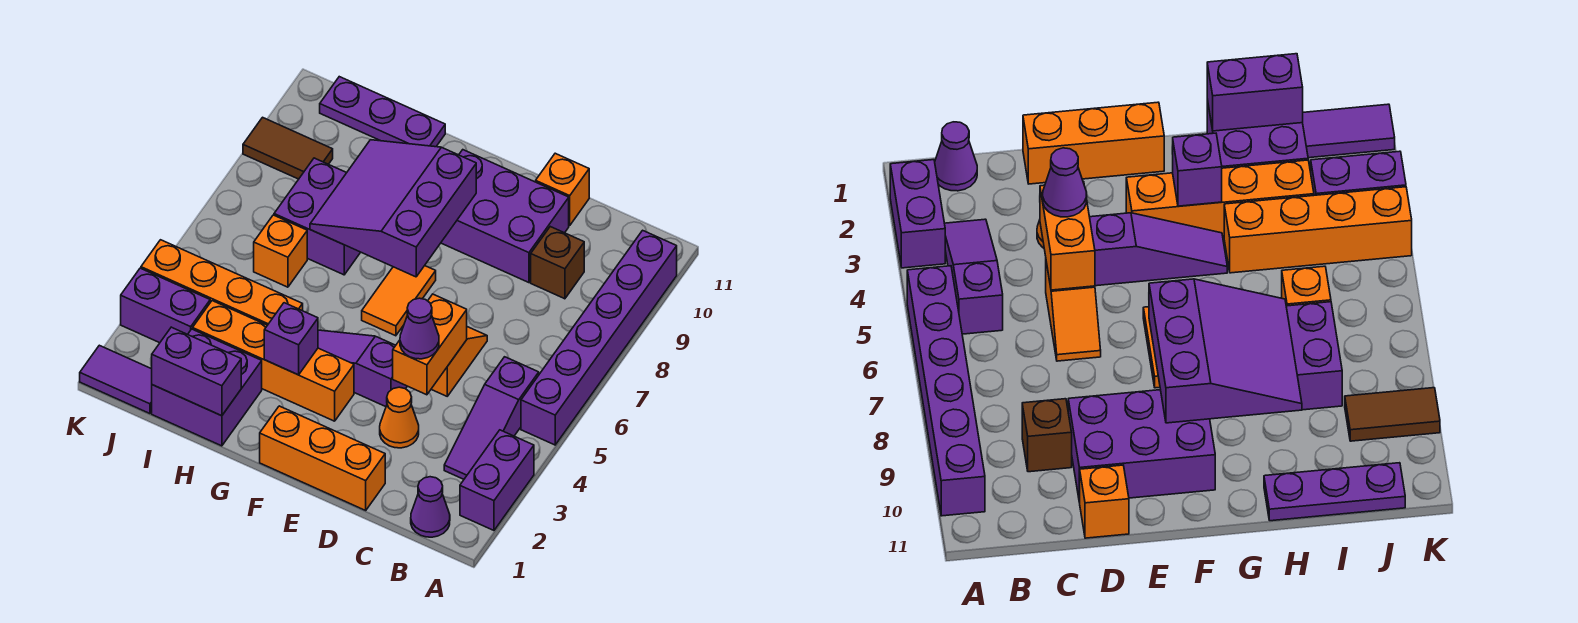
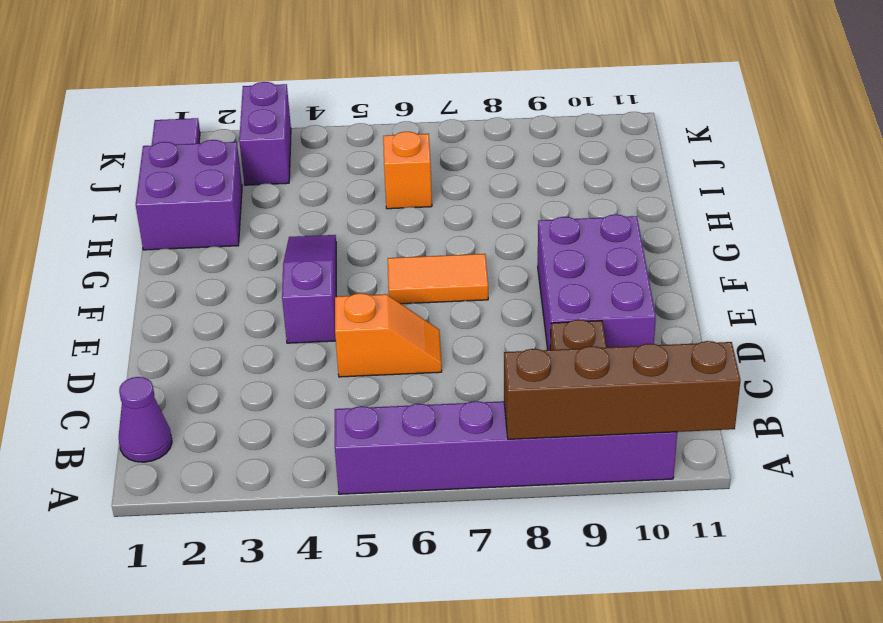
brown 1x4 brick [504,341,741,439] -> none
none -> purple 1x2 brick [460,430,534,530]
none -> purple 1x3 slope [444,357,539,479]
none -> orange 1x3 brick [260,406,385,510]

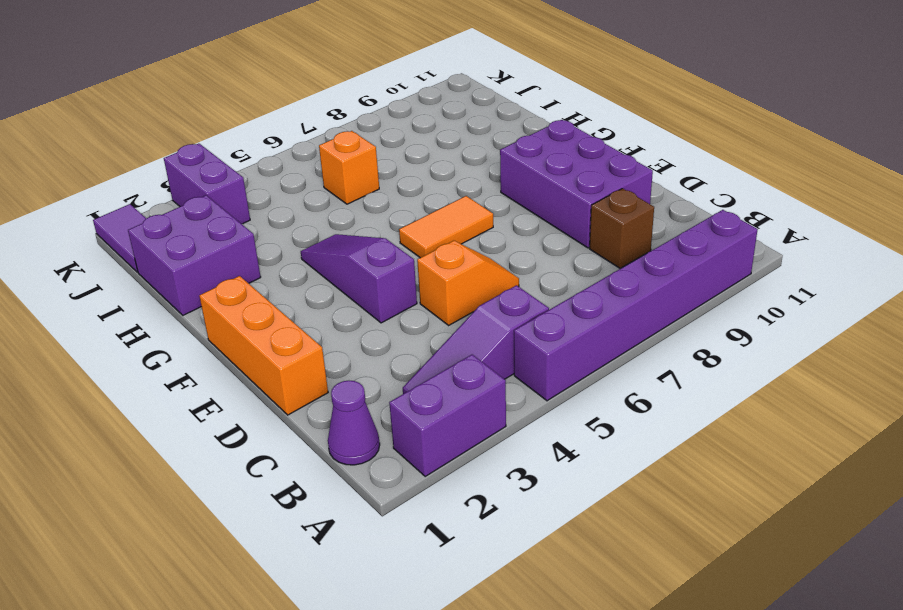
none -> orange 1x1 cone [380,387,419,448]
none -> orange 1x1 brick [536,153,589,225]
none -> orange 1x4 brick [193,301,354,421]

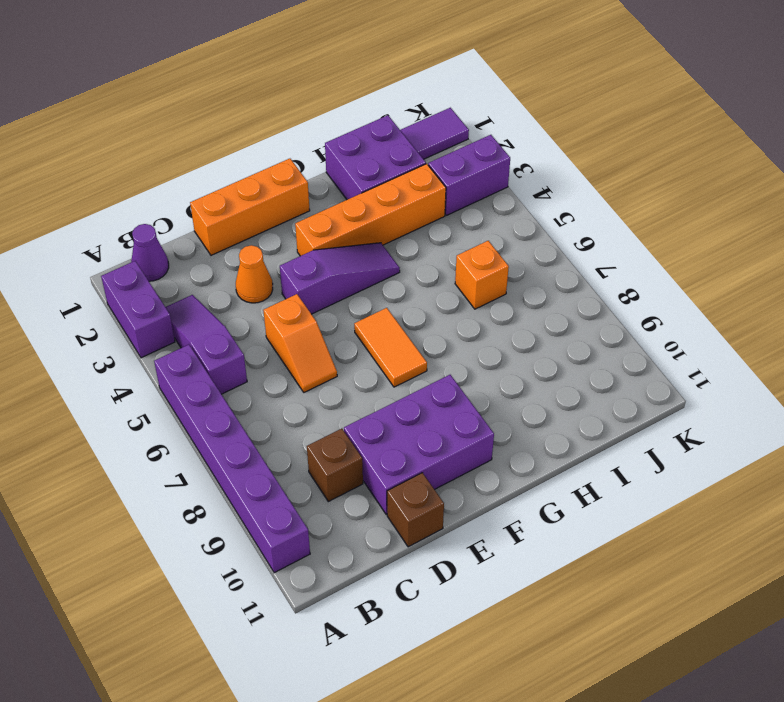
brown 1x1 brick [387,473,444,547] -> orange 1x1 brick [536,153,589,225]
none -> orange 1x4 brick [141,240,303,325]
none -> purple 2x2 brick [274,158,360,275]
none -> purple 1x3 plate [320,77,445,147]

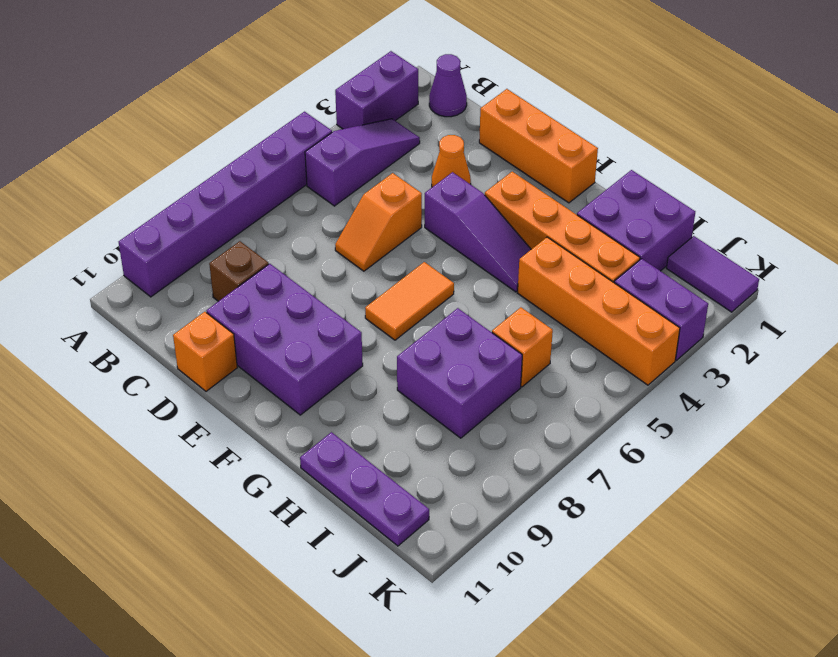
none -> brown 1x2 tile [243,117,333,179]
none -> orange 1x2 brick [393,294,467,395]
none -> purple 3x3 slope [310,140,476,277]

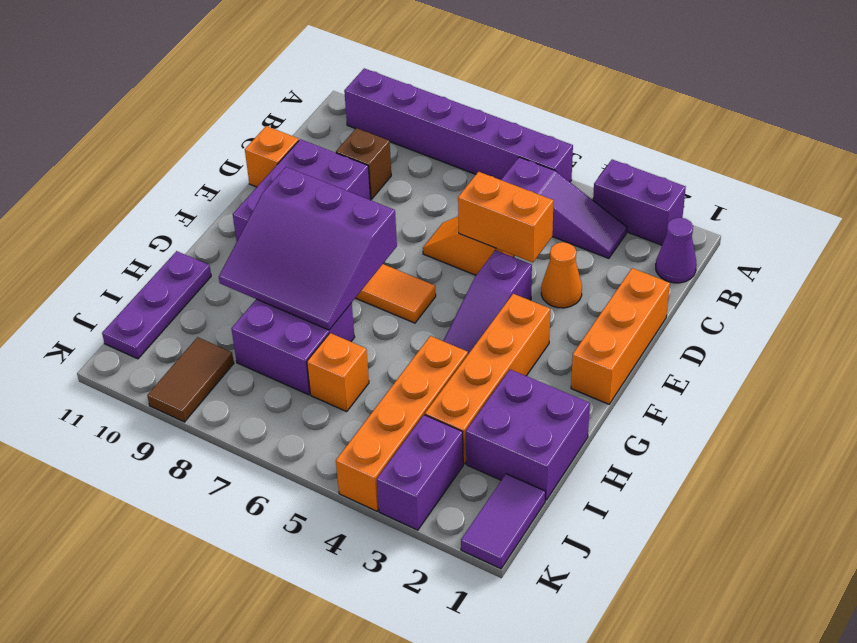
none -> purple 1x1 brick [264,303,318,375]
none -> purple 1x2 brick [152,327,241,416]
none -> purple 1x1 cone [400,298,439,359]

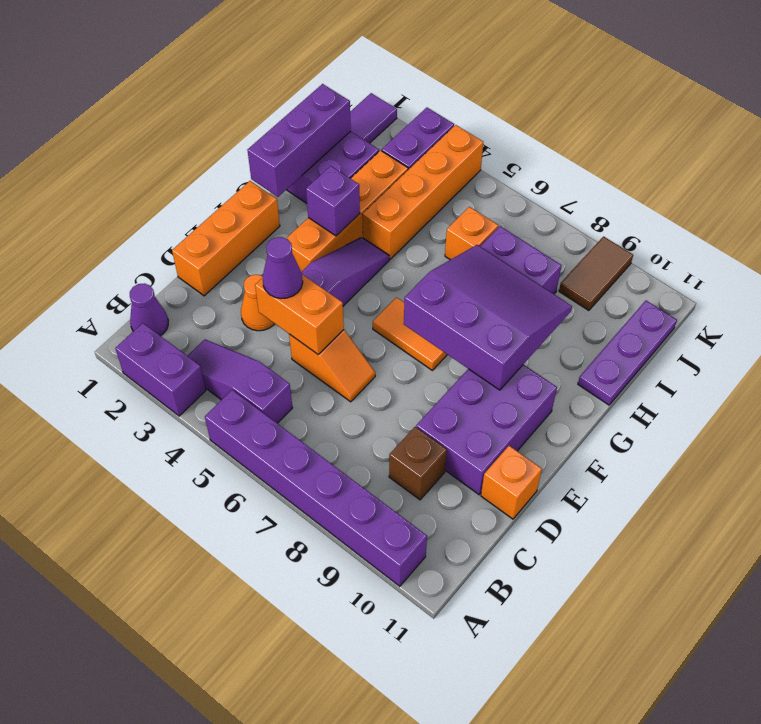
purple 1x3 brick [247,84,351,197] -> purple 1x2 brick [152,327,241,416]

